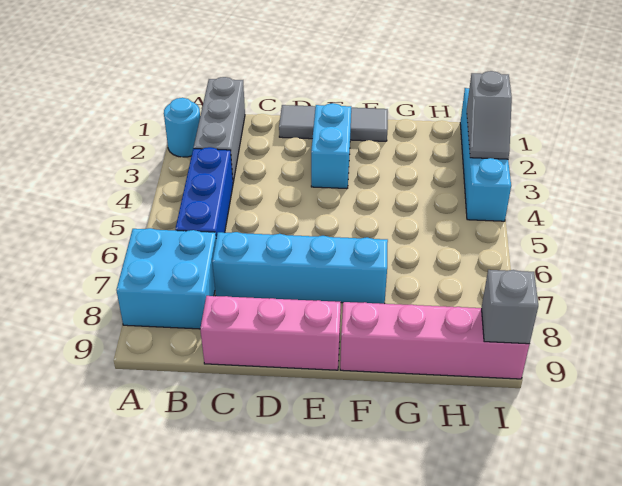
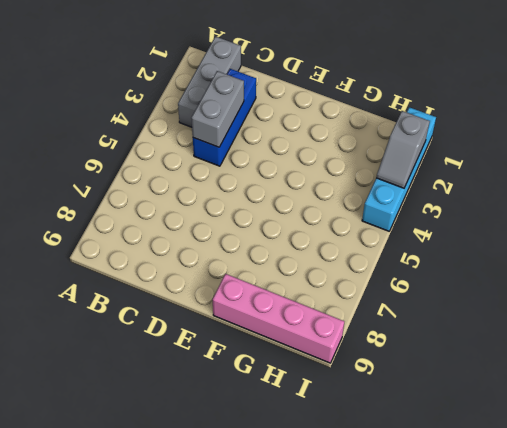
blue 1x3 brick [193,69,256,166] -> blue 1x3 brick moved to [175,147,233,239]
grey 1x2 brick [191,71,244,147] -> none
none -> cyan 1x1 round brick [164,98,200,157]
none -> cyan 2x2 brick [116,228,216,329]
none -> cyan 1x4 brick [212,232,388,304]

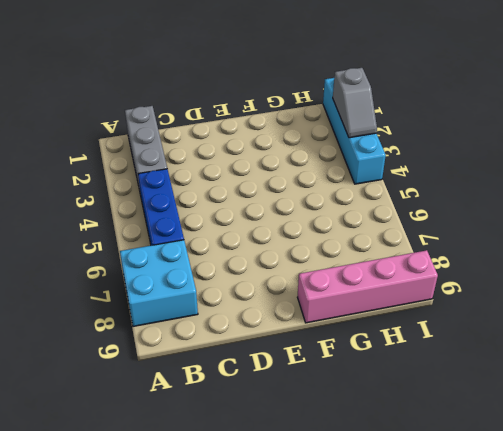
none -> cyan 1x1 round brick [164,98,200,157]
none -> cyan 1x4 brick [212,232,388,304]
none -> pink 1x3 brick [200,296,341,370]

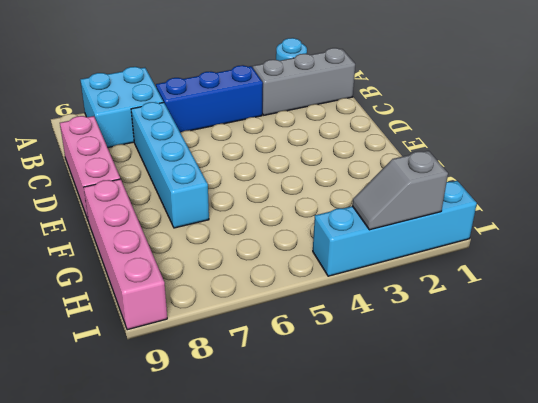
none -> grey 1x3 tile [279,105,388,141]
none -> cyan 1x2 brick [311,103,351,189]
none -> grey 1x1 brick [482,270,538,344]

